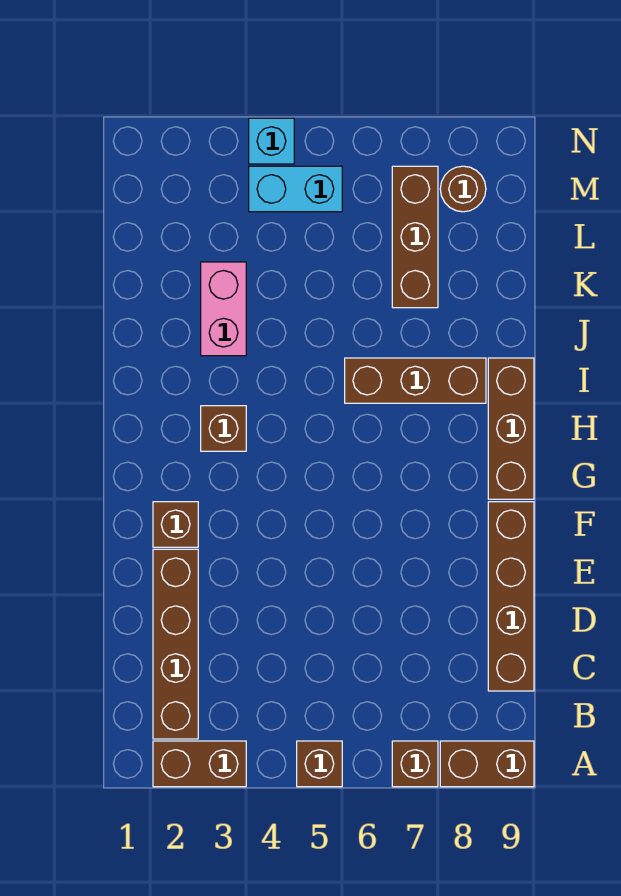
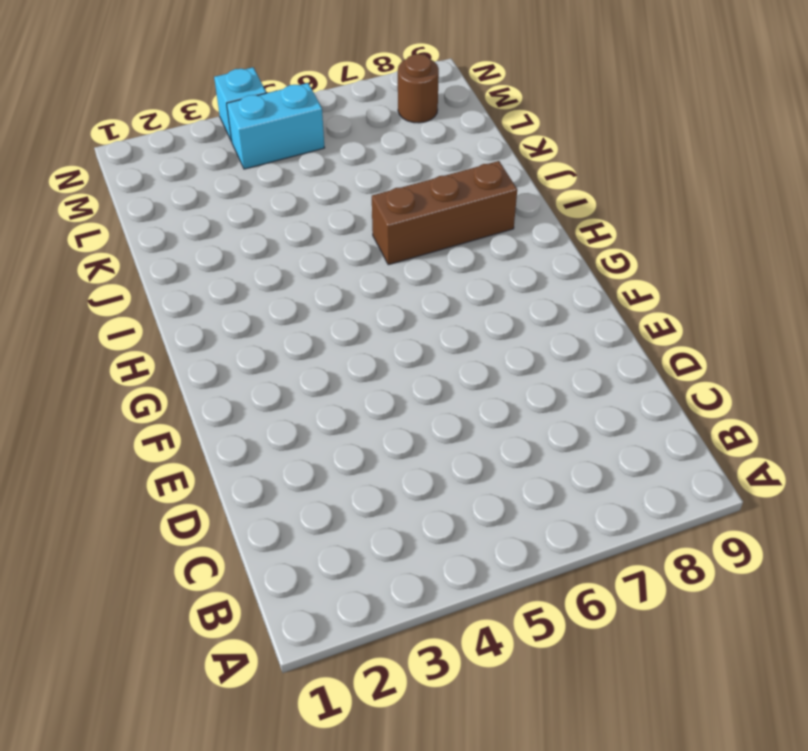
none -> brown 1x2 brick [153,741,246,787]
none -> brown 1x1 brick [297,741,342,787]
none -> brown 1x1 brick [392,741,438,787]

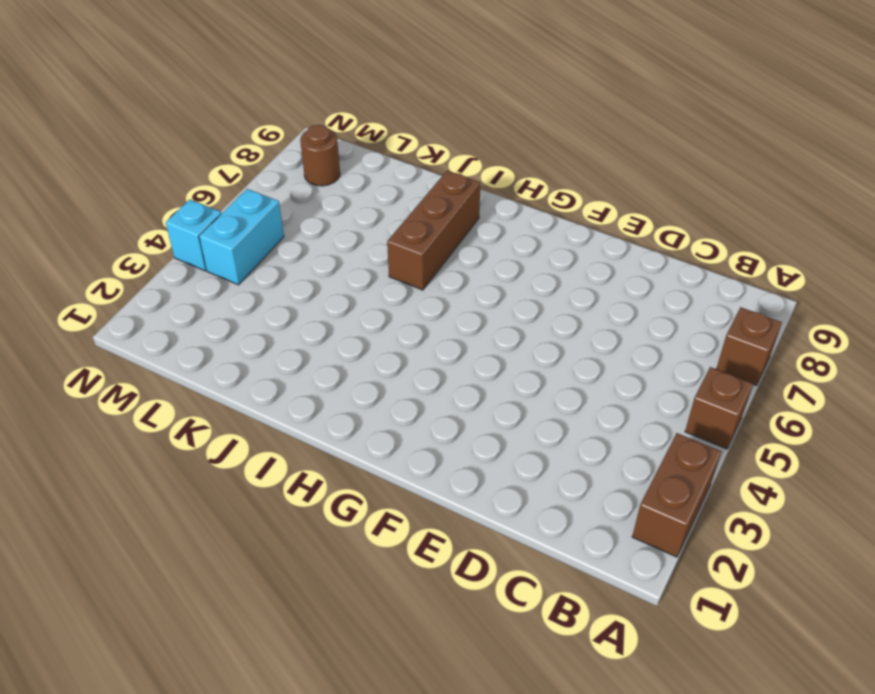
none -> brown 1x2 brick [440,741,534,787]
none -> brown 1x4 brick [153,549,198,739]
none -> brown 1x4 brick [488,502,534,691]

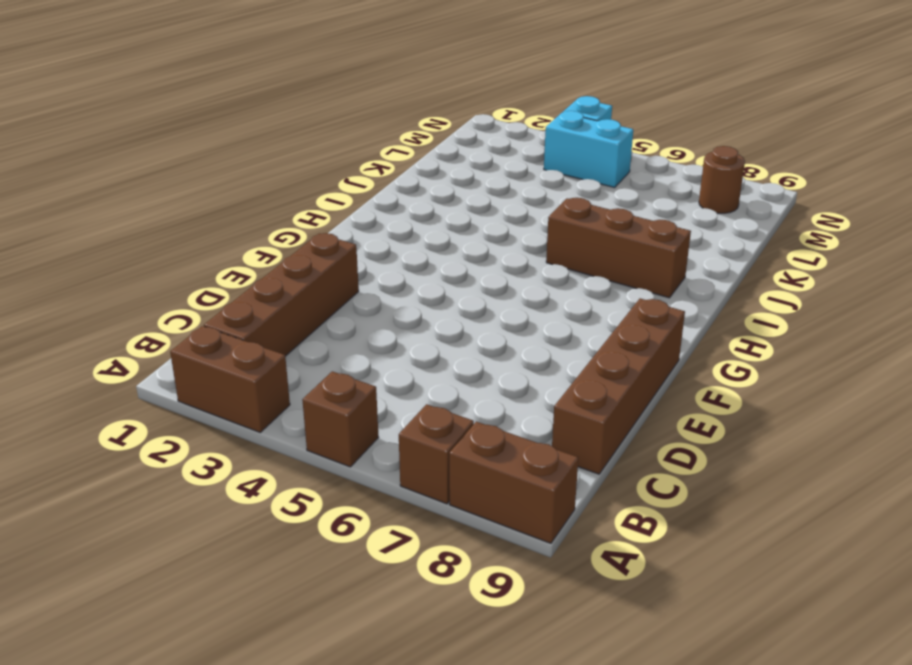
none -> brown 1x1 brick [153,502,198,547]
none -> brown 1x3 brick [488,358,534,499]
none -> brown 1x1 brick [201,406,246,451]

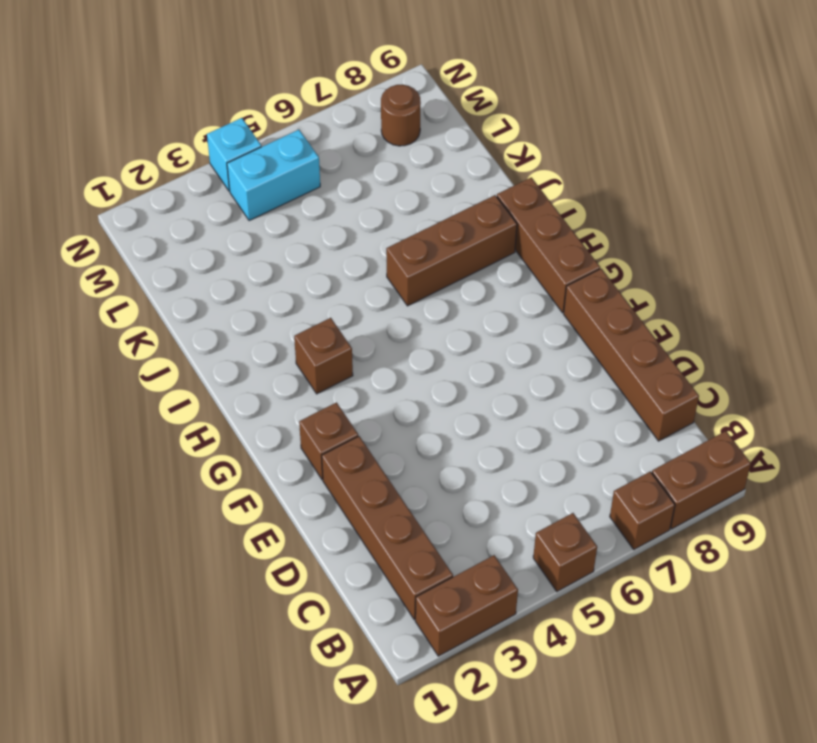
none -> pink 1x2 brick [201,262,246,356]
none -> brown 1x3 brick [392,166,438,308]

